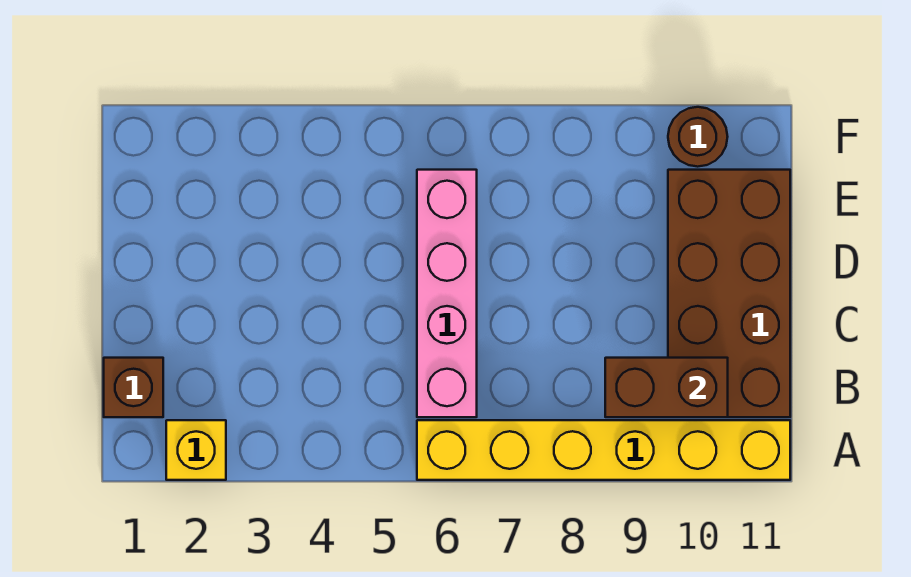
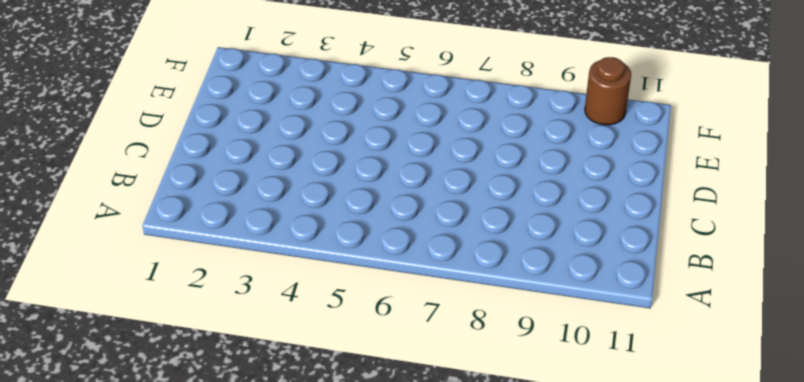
none -> yellow 1x1 brick [166,420,226,480]
none -> yellow 1x6 brick [417,420,790,480]

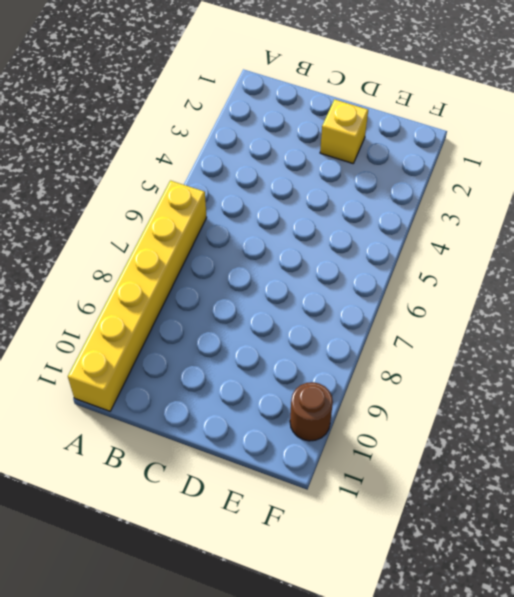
yellow 1x1 brick [320,99,368,163] -> yellow 1x1 brick moved to [166,420,226,480]
none -> brown 1x1 brick [104,358,163,417]
none -> pink 1x4 brick [417,170,477,417]

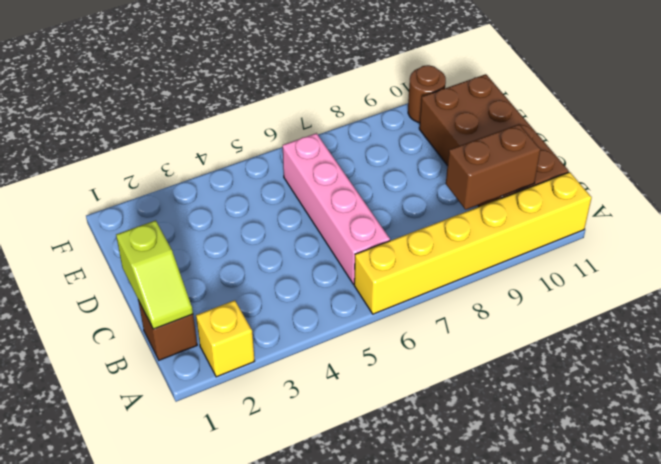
lime 1x2 slope [116,220,193,329] -> none

